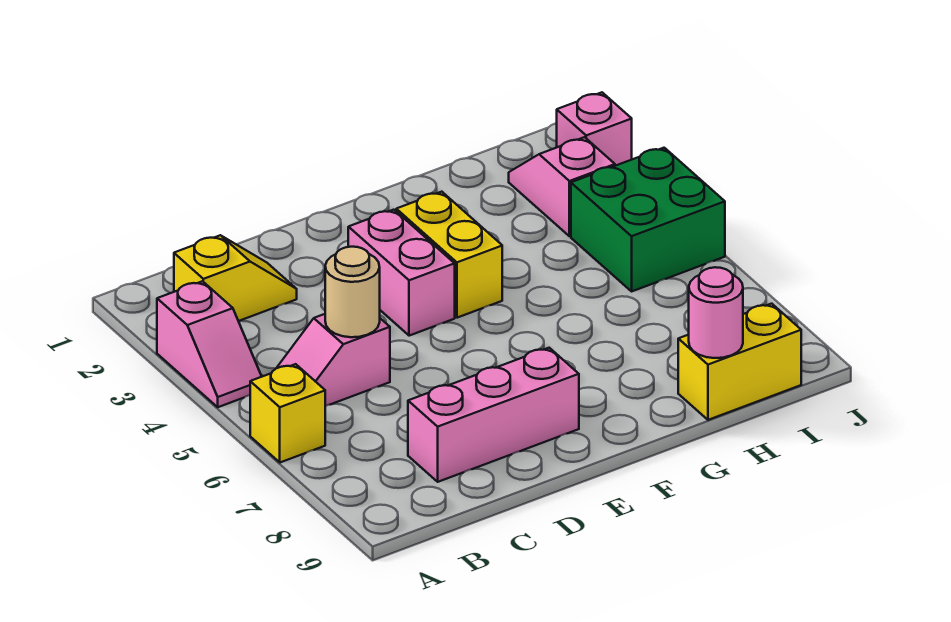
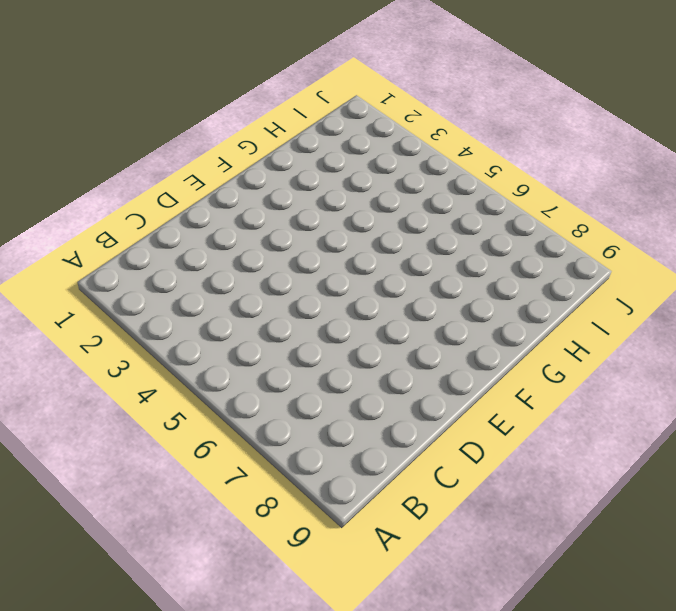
none -> pink 1x2 slope [157,281,262,407]
none -> yellow 1x1 brick [250,364,325,462]
none -> yellow 1x2 slope [174,235,297,321]

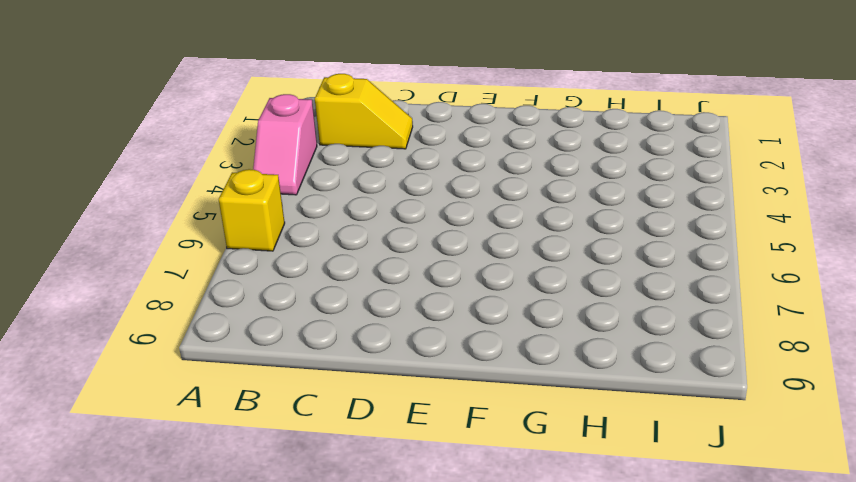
none -> pink 1x2 slope [277,314,390,406]
none -> pink 1x3 brick [408,348,579,482]
none -> pink 1x2 brick [348,210,455,336]

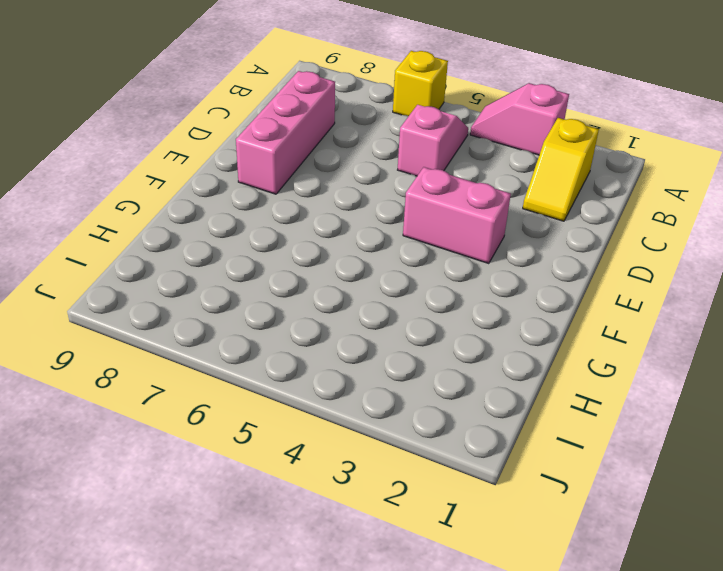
none -> yellow 1x2 brick [396,192,502,318]
none -> yellow 1x2 brick [678,304,801,420]
none -> pink 1x2 slope [509,137,615,236]

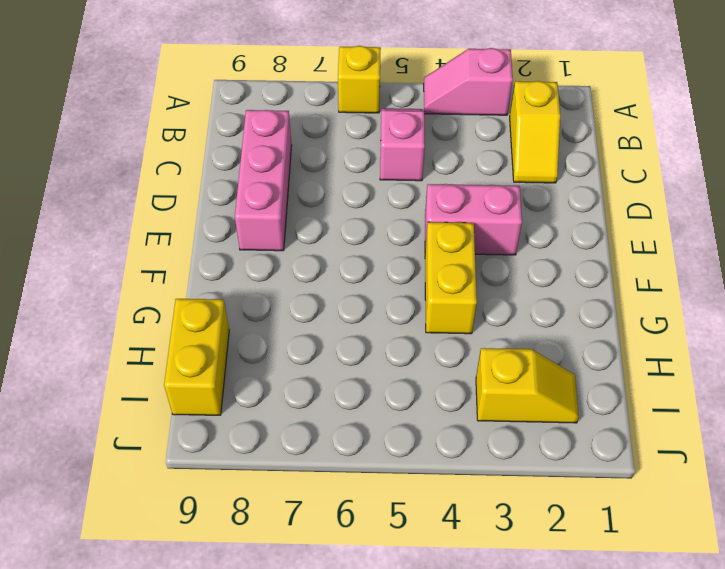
yellow 1x2 brick [425,222,477,334] -> yellow 1x2 brick turned to [396,192,502,318]
yellow 1x2 slope [476,348,579,423] -> pink 1x2 slope [509,137,615,236]
none -> green 2x2 brick [571,148,725,291]
none -> pink 1x1 brick [557,92,632,166]
none -> tan 1x1 round brick [325,247,380,337]

